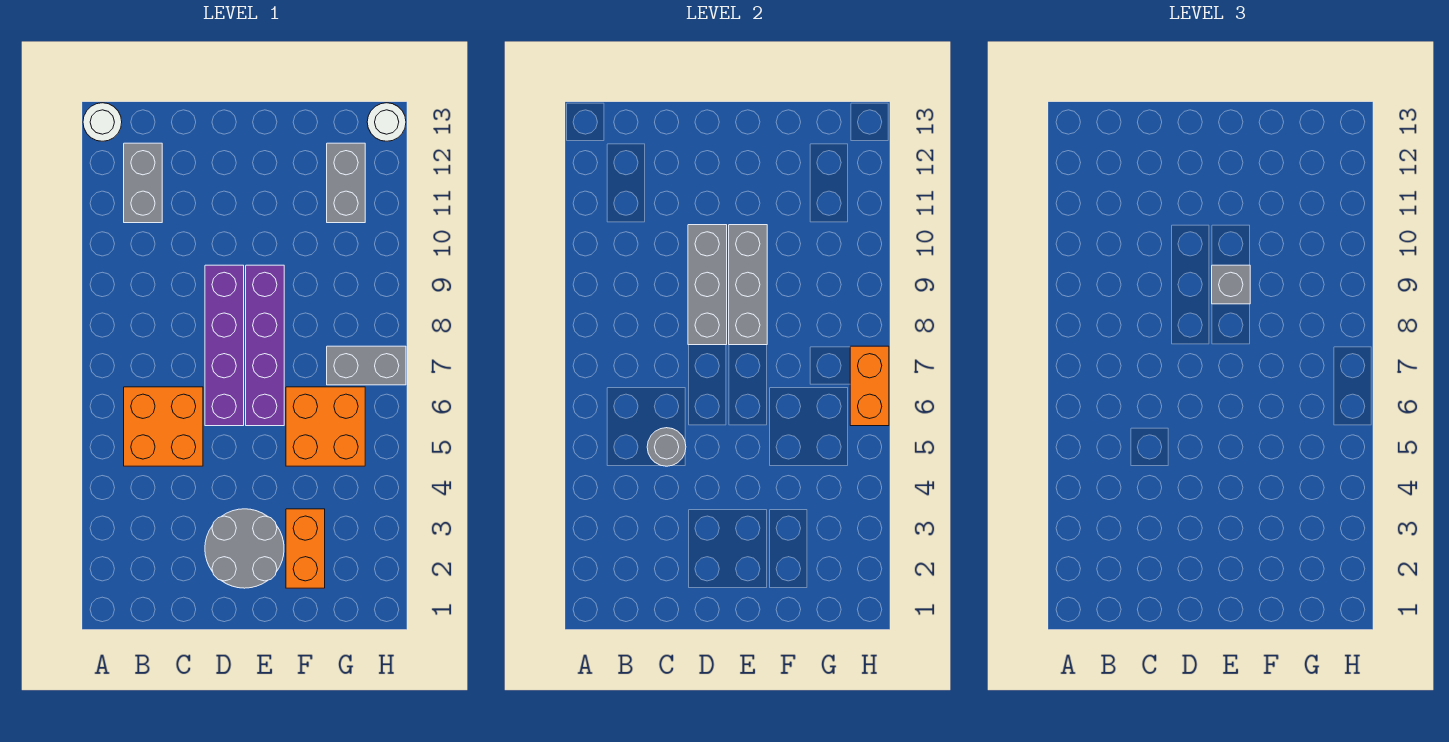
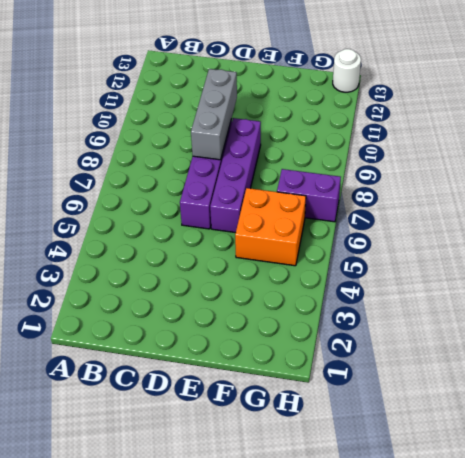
purple 1x2 brick [277,169,341,222] -> grey 1x2 brick [327,346,406,385]
none -> white 1x1 round brick [83,103,122,141]
none -> orange 2x2 brick [124,387,203,466]
none -> grey 1x2 brick [124,143,162,223]

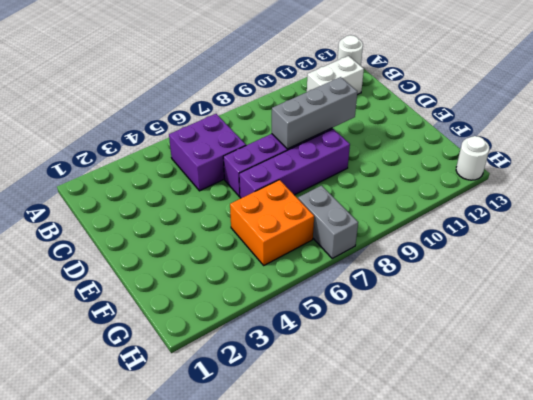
purple 2x2 brick [169,114,246,191] -> orange 2x2 brick [124,387,203,466]
white 1x2 brick [307,56,364,94] -> grey 1x2 brick [124,143,162,223]
none -> grey 2x2 round brick [205,509,284,588]
none -> orange 1x2 brick [286,509,325,588]
none -> grey 1x2 brick [327,143,365,223]

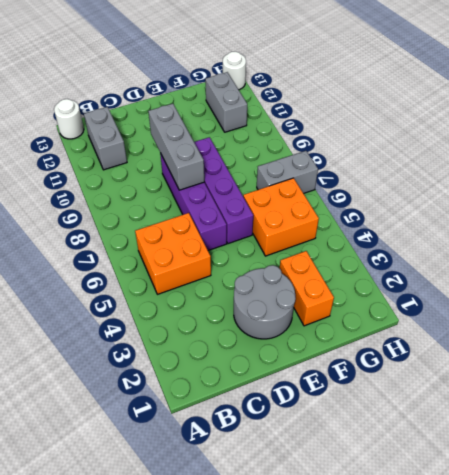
none -> grey 1x1 round brick [647,428,686,466]
none -> grey 1x3 brick [729,225,767,345]
none -> orange 1x2 brick [850,346,889,426]

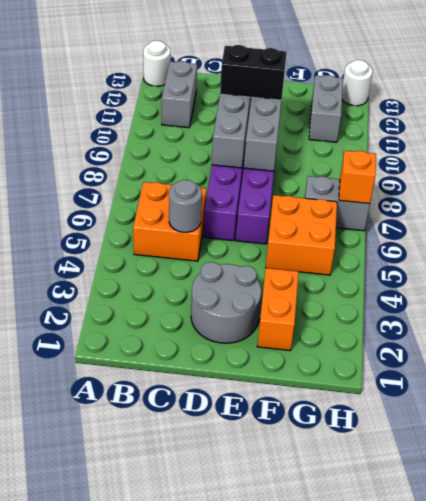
black 1x2 brick [220,45,287,100] -> none
orange 1x1 brick [339,151,376,204] -> orange 1x2 brick [850,346,889,426]
none -> grey 1x1 brick [1212,265,1250,304]

